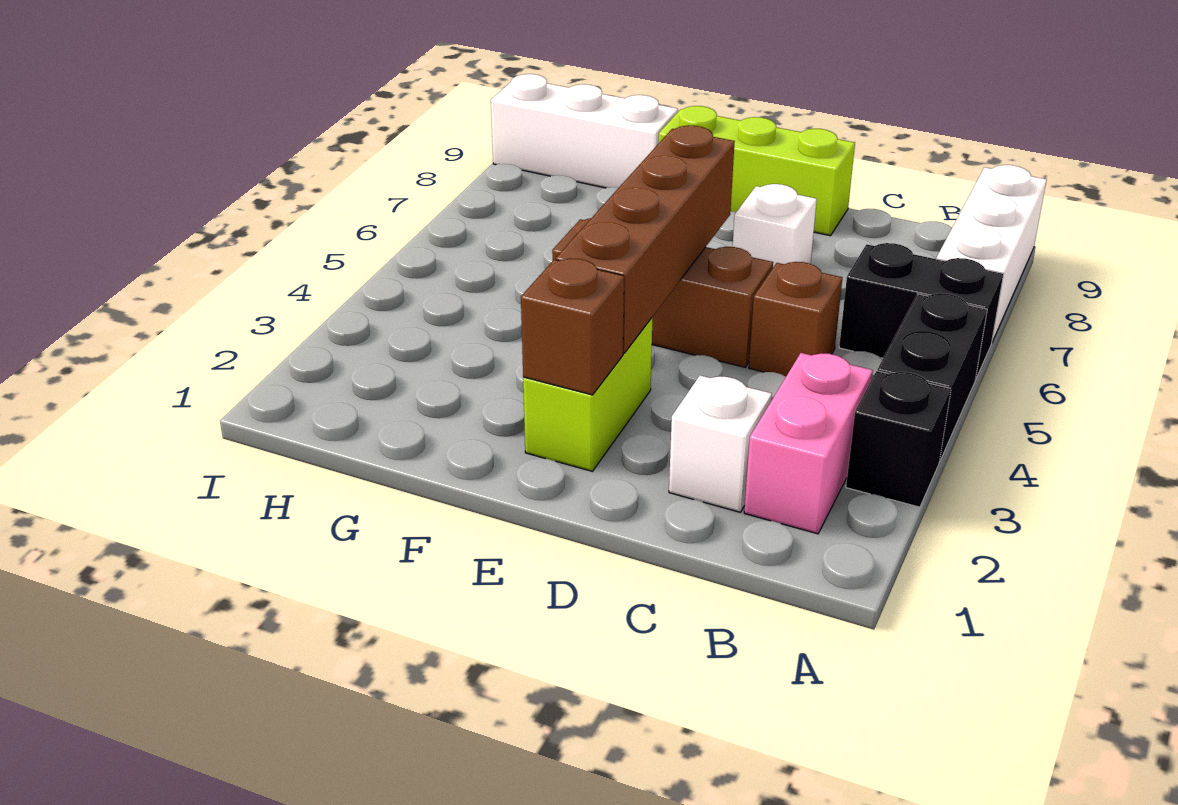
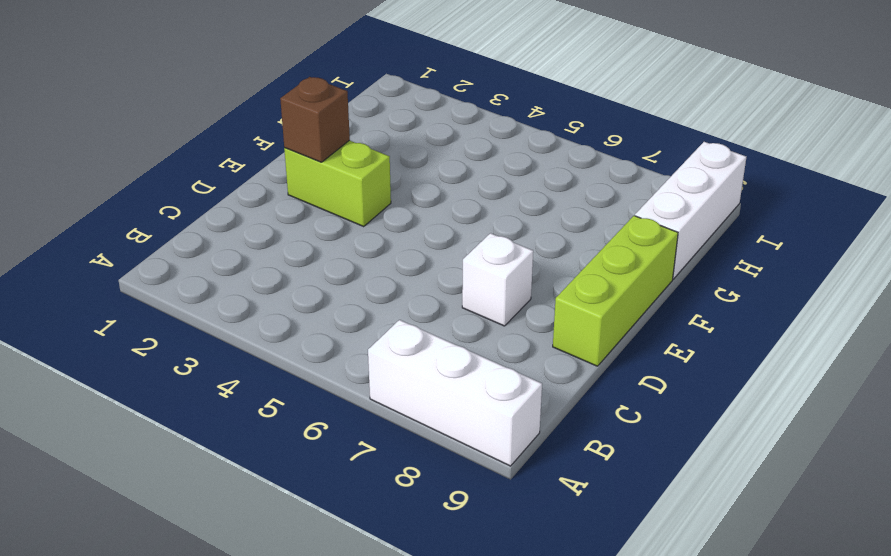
none -> black 1x1 brick [846,371,951,507]
none -> black 1x2 brick [877,293,987,462]
none -> black 1x2 brick [839,243,1003,380]

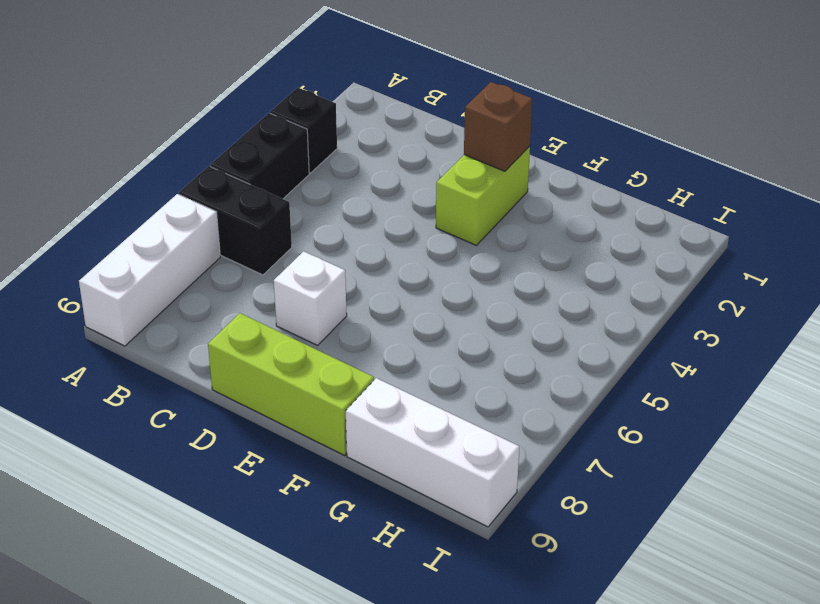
none -> pink 1x2 brick [744,353,873,534]
none -> white 1x1 brick [669,376,772,512]
none -> brown 1x1 brick [749,262,842,376]

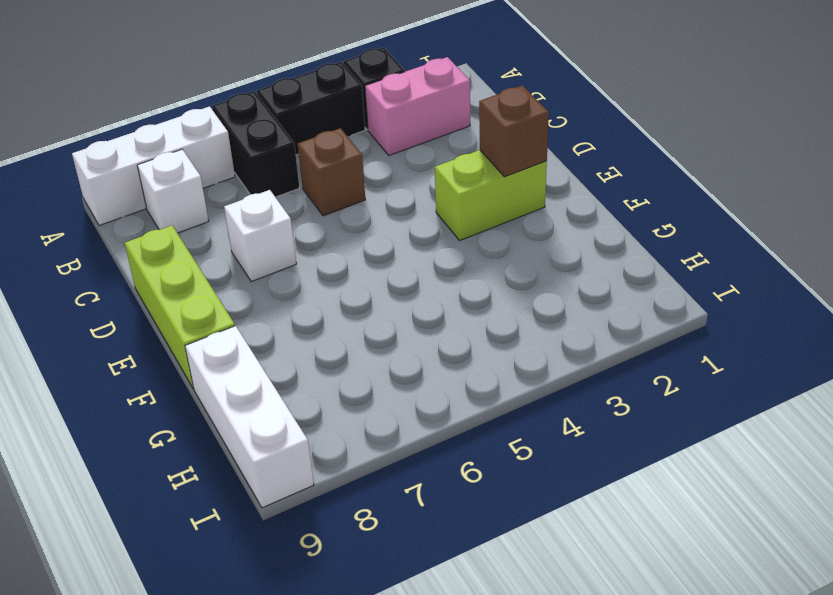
white 1x1 brick [137,149,209,233] -> white 1x1 brick moved to [669,376,772,512]
none -> brown 1x3 brick [552,218,773,367]
none -> brown 1x4 brick [556,125,735,353]

